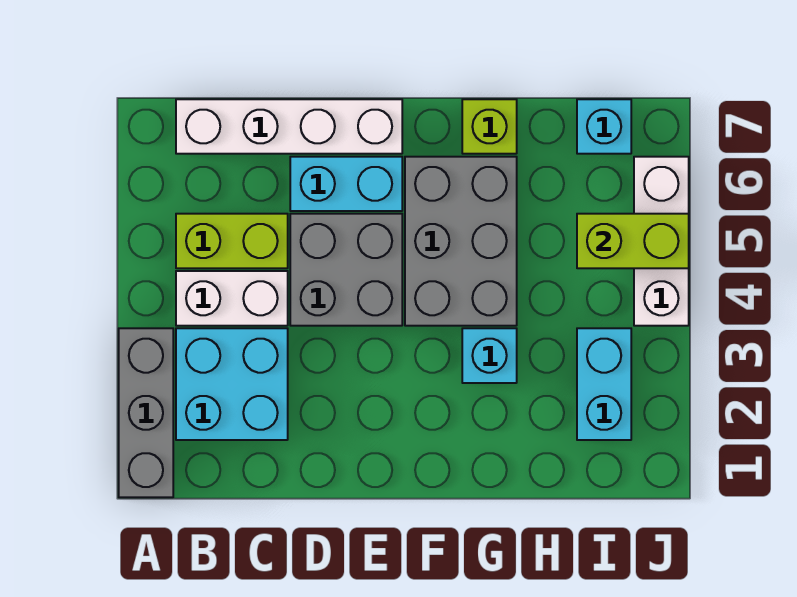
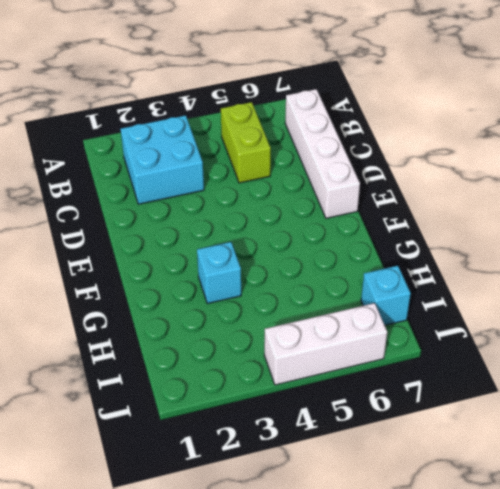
none -> grey 1x3 brick [119,328,173,497]
none -> white 1x2 brick [176,271,288,326]
none -> grey 2x2 brick [290,214,402,326]

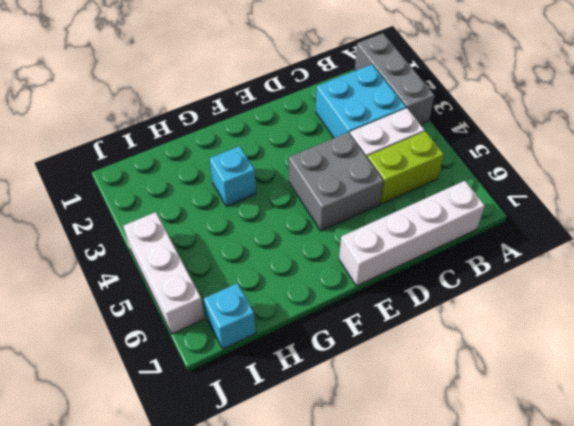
none -> cyan 1x2 brick [290,157,402,211]
none -> grey 2x3 brick [405,157,517,326]
none -> lime 1x1 brick [462,99,517,154]

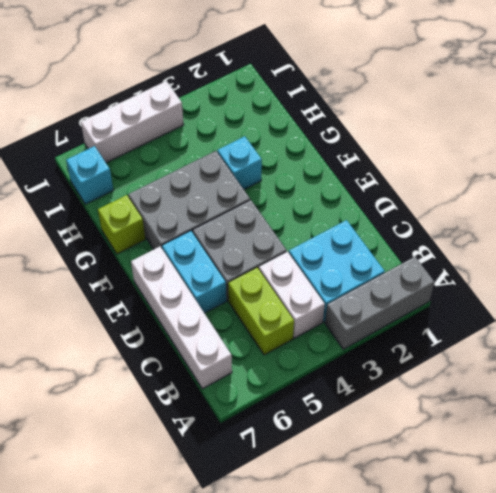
none -> cyan 1x2 brick [577,328,631,440]
none -> lime 1x2 brick [577,214,689,268]

